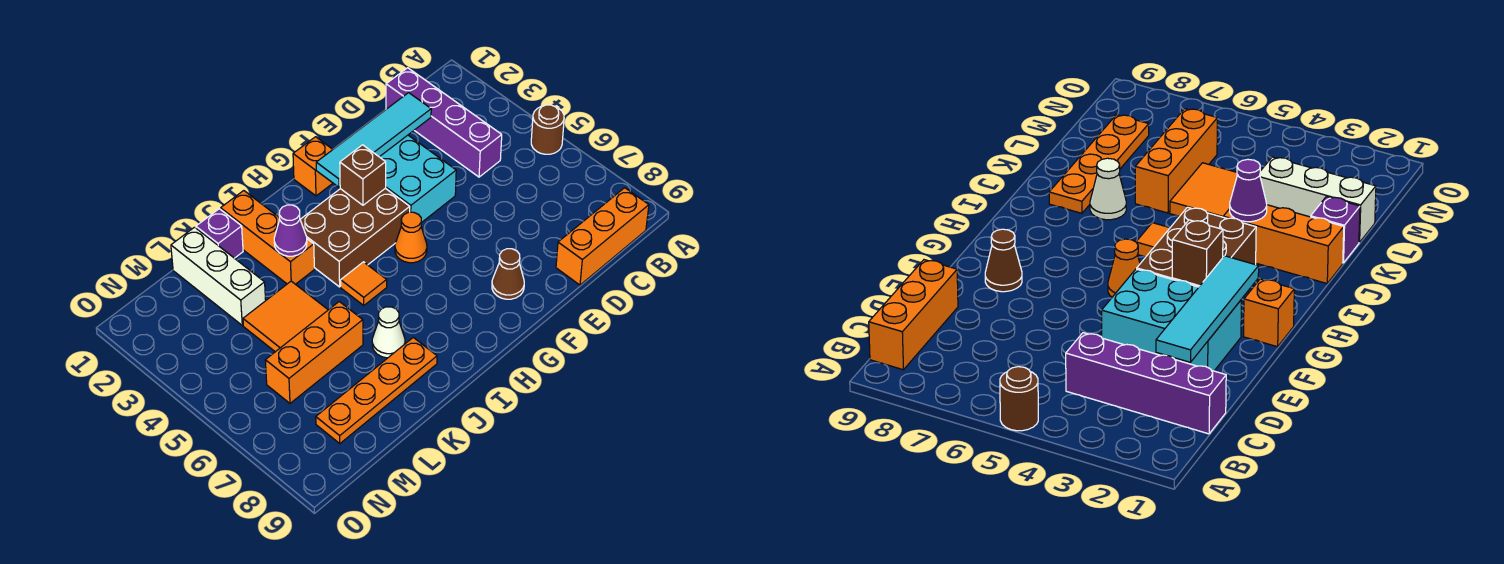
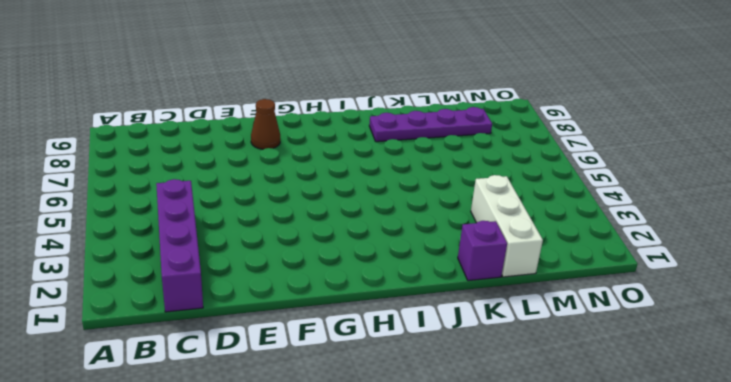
purple 1x4 plate [369,107,492,142] -> orange 1x4 plate [316,338,437,444]
none -> brown 1x1 round brick [531,105,564,154]
none -> orange 1x3 brick [556,188,649,285]
none -> cyan 2x3 brick [380,135,456,223]

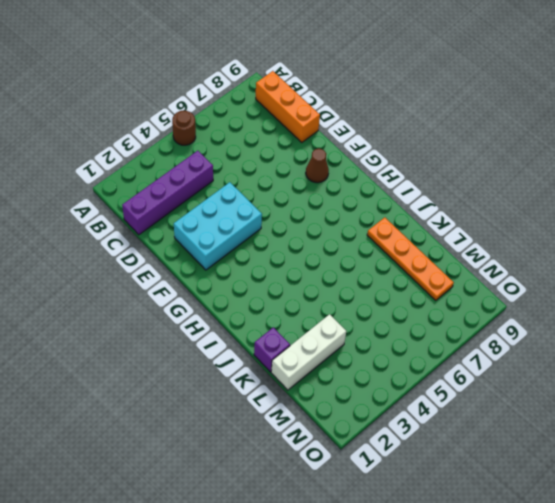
none -> orange 1x1 brick [293,137,333,196]
none -> brown 2x3 brick [300,188,410,287]
none -> orange 1x1 cone [395,212,427,263]

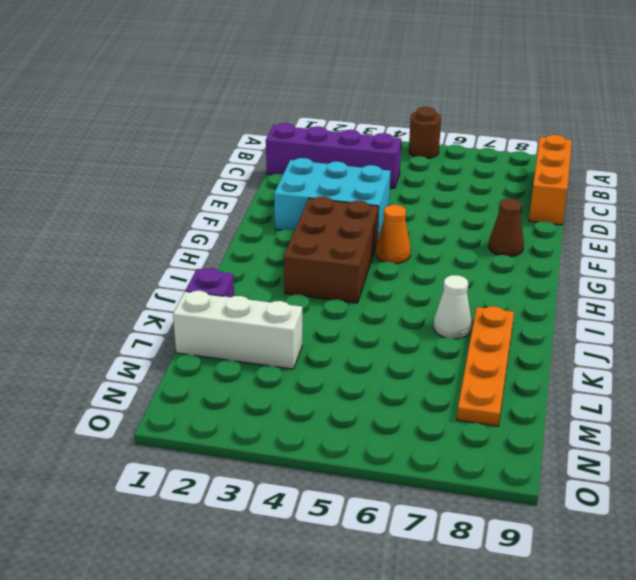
none -> orange 1x1 brick [293,137,333,196]
none -> orange 1x1 tile [341,262,387,305]
none -> orange 1x3 brick [221,191,314,284]

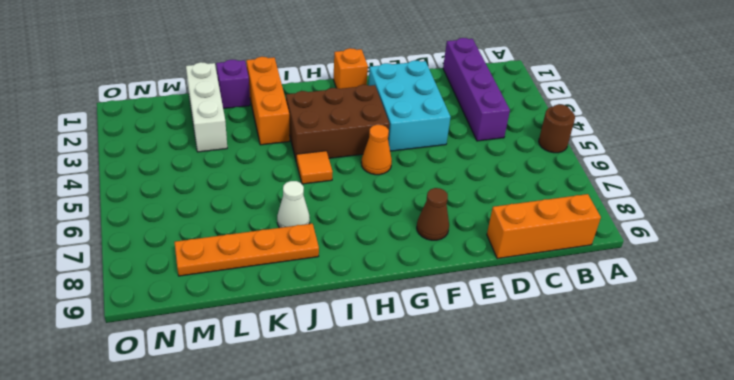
none -> orange 2x2 tile [243,281,328,352]
none -> orange 1x3 brick [265,302,363,403]
none -> cyan 1x4 tile [316,93,431,187]

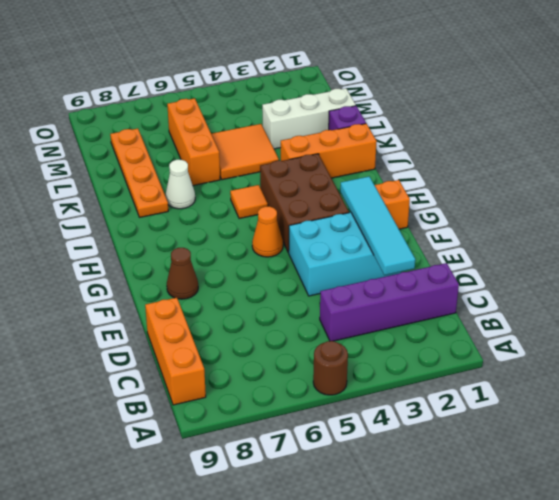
none -> brown 1x1 brick [340,145,386,205]
none -> purple 1x1 cone [274,205,307,256]

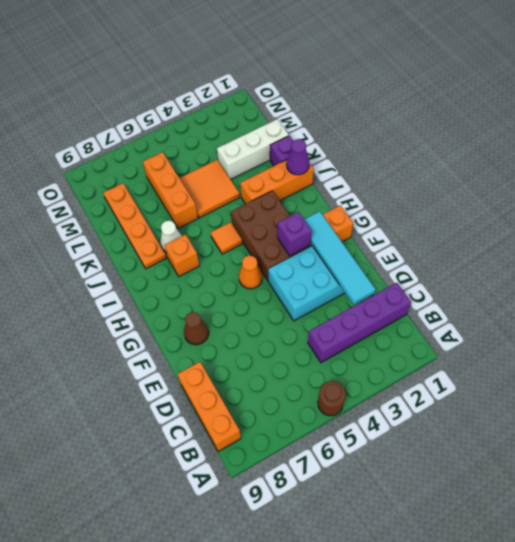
purple 1x1 brick [277,212,312,256] -> brown 1x1 brick [340,145,386,205]
orange 1x1 brick [164,235,199,276] -> none
purple 1x1 cone [286,139,310,175] -> purple 1x1 cone moved to [274,205,307,256]

